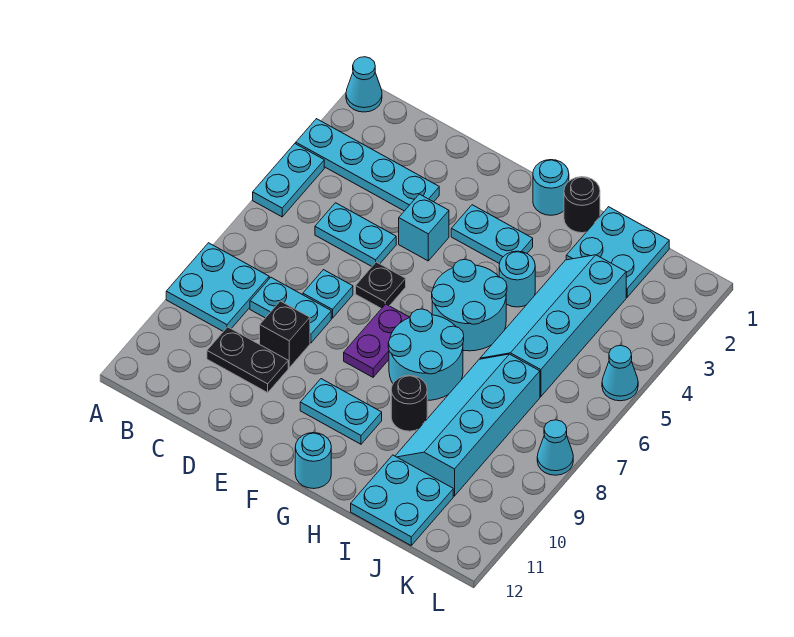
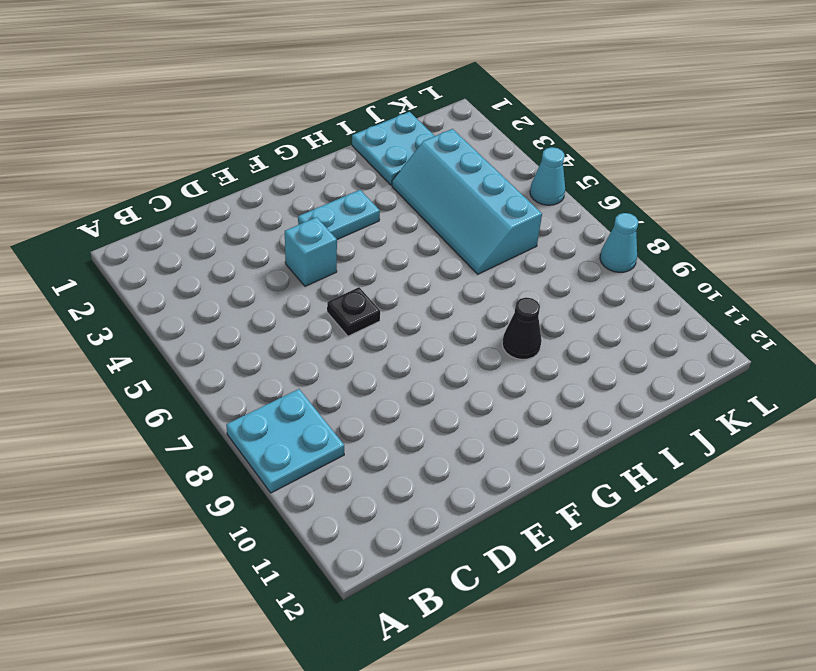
black 1x1 cone [502,297,542,359] -> black 1x1 round brick [391,375,427,431]
none -> cyan 1x1 cone [346,57,382,112]
none -> cyan 1x4 plate [296,119,439,211]
none -> cyan 1x2 plate [253,144,324,217]

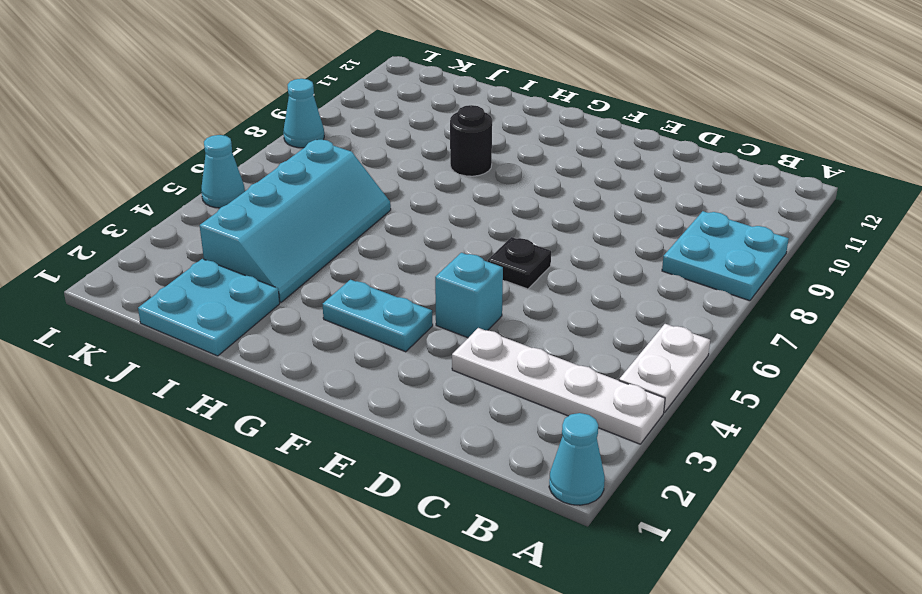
white 1x4 plate [452,328,665,444] -> cyan 1x4 plate [296,119,439,211]
white 1x2 plate [619,324,710,413] -> cyan 1x2 plate [253,144,324,217]
none -> cyan 1x2 plate [315,203,396,266]
none -> cyan 1x2 plate [250,277,331,343]
none -> black 1x2 plate [207,327,288,393]

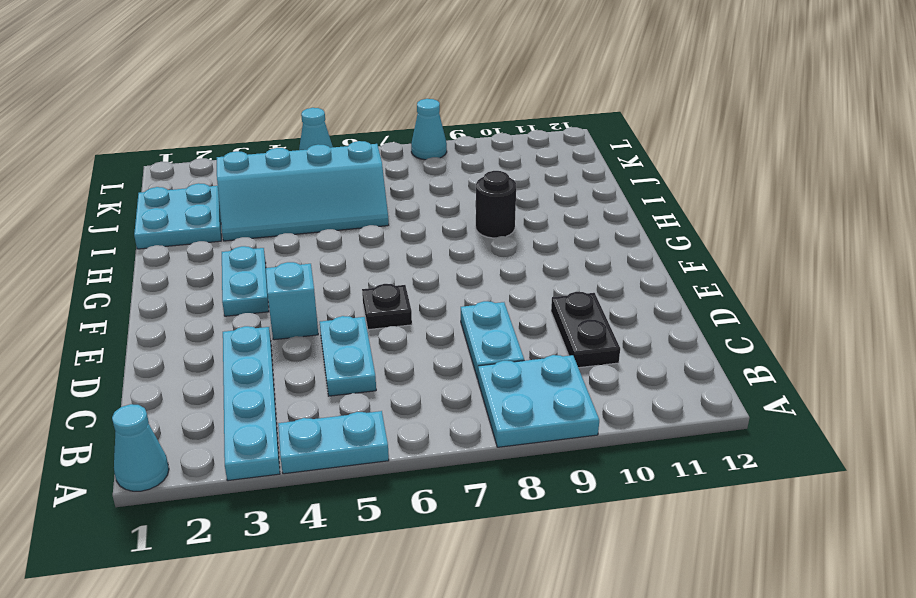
none -> cyan 1x1 plate [303,270,353,318]
none -> black 1x1 brick [260,301,310,368]
none -> purple 1x2 plate [344,304,410,377]

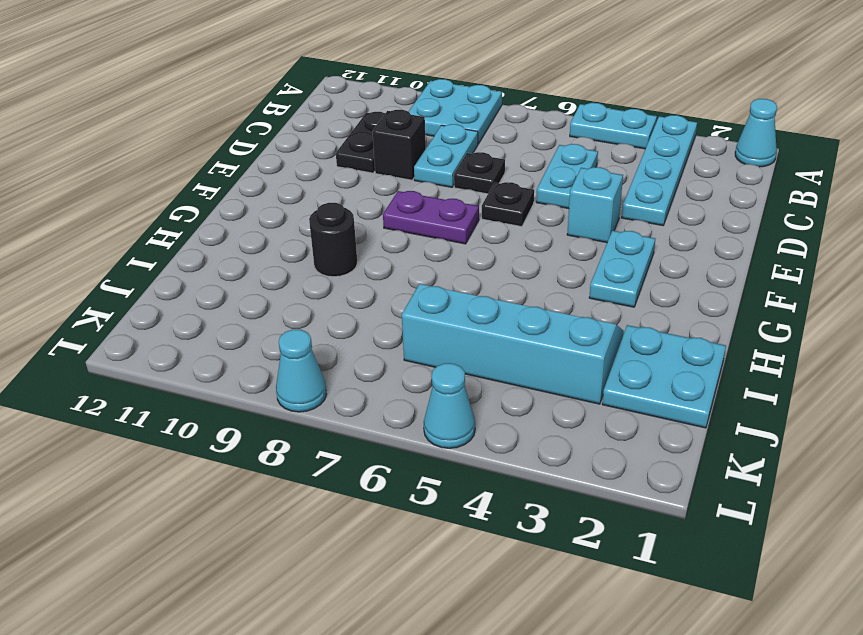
black 1x1 plate [454,152,505,194] -> cyan 1x1 plate [303,270,353,318]
none -> cyan 1x2 plate [300,379,382,444]
none -> cyan 1x1 round brick [533,160,569,215]
none -> cyan 2x2 round brick [432,259,507,351]

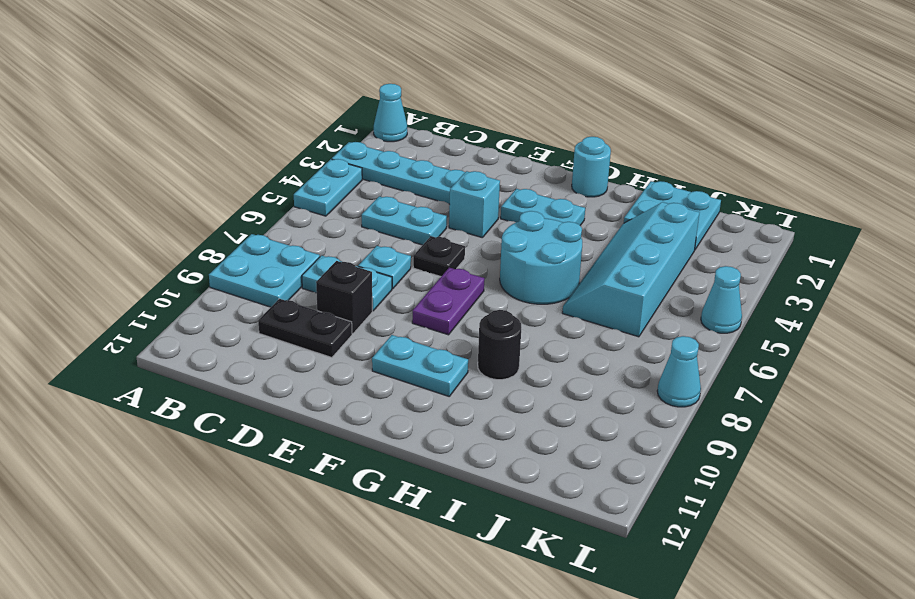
none -> cyan 2x2 round brick [388,309,464,401]
none -> cyan 1x1 round brick [295,433,331,489]
none -> black 1x1 round brick [564,177,600,233]

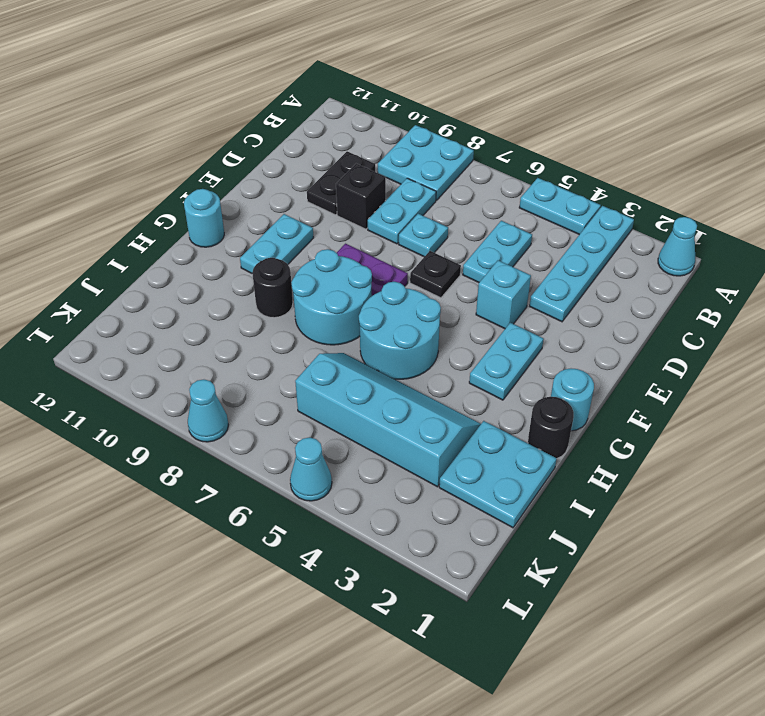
none -> cyan 1x1 round brick [499,251,535,307]
none -> cyan 2x4 slope [396,354,540,496]
none -> cyan 2x2 plate [351,455,453,545]

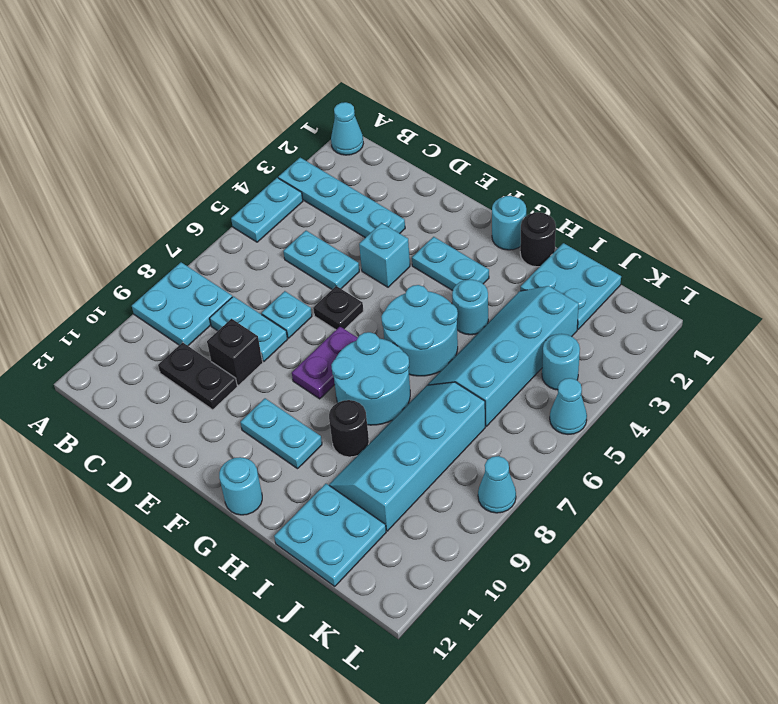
cyan 1x1 round brick [542,334,580,390] -> none

